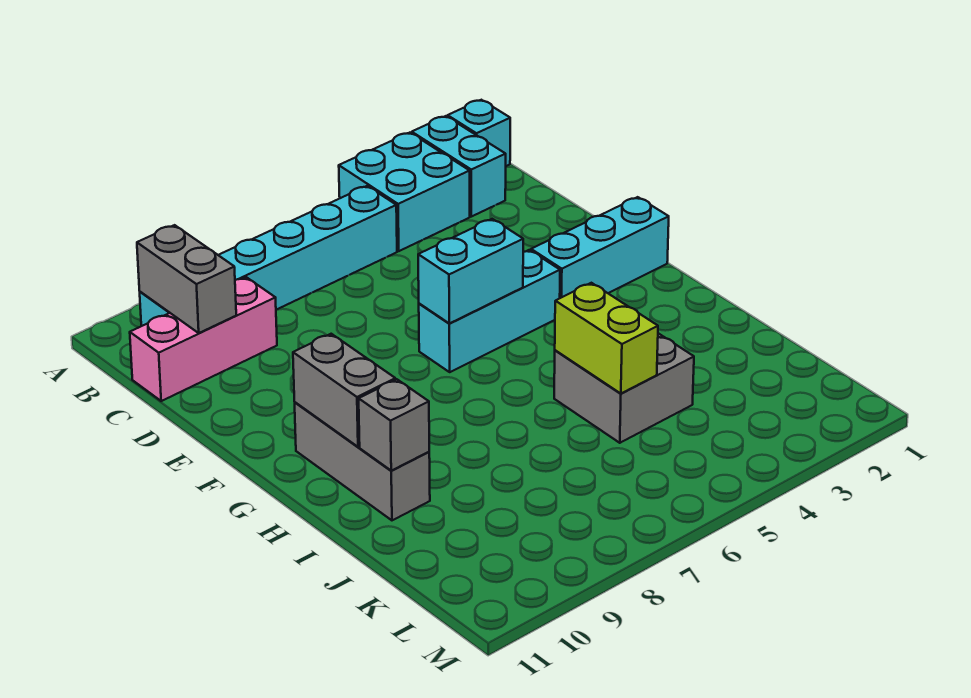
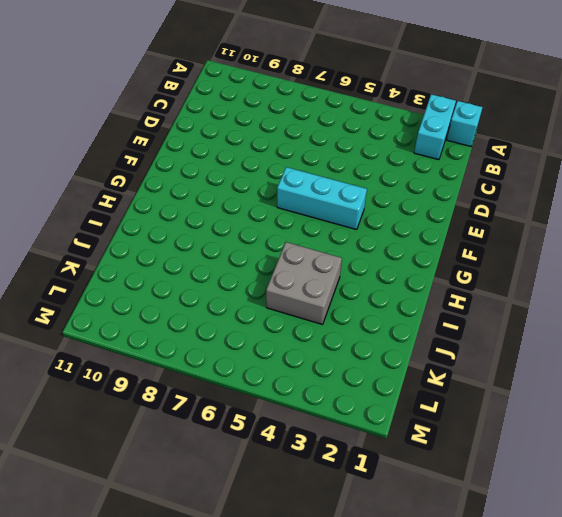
none -> cyan 2x2 brick [339,133,470,251]
none -> cyan 1x6 brick [140,186,397,326]
none -> pink 1x3 brick [130,277,277,401]

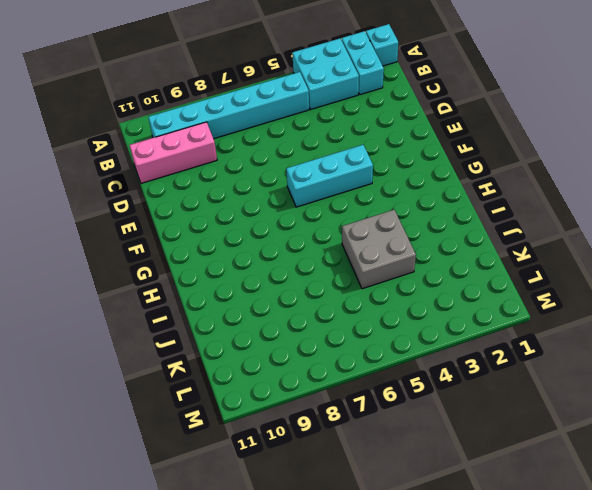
none -> cyan 1x3 brick [531,197,669,298]
none -> grey 1x3 brick [295,402,430,520]
none -> grey 1x2 brick [137,225,236,333]

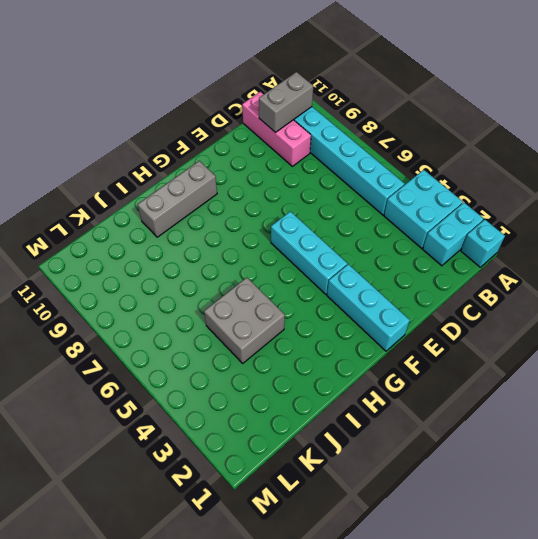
none -> cyan 1x2 brick [418,219,523,323]
none -> grey 1x2 brick [293,334,395,447]
none -> lime 1x2 brick [555,283,658,394]

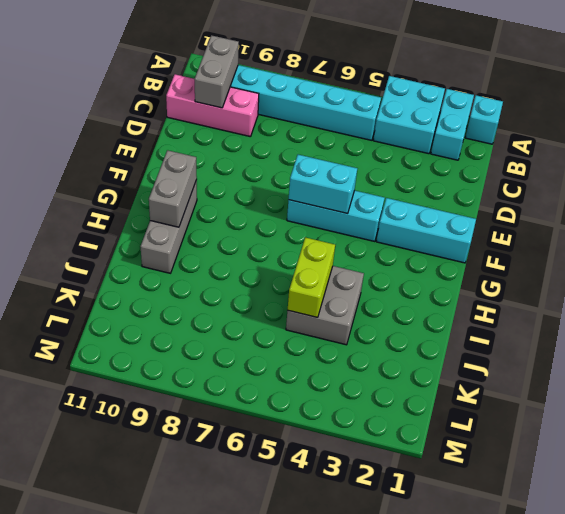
none -> grey 1x1 brick [359,379,429,471]

